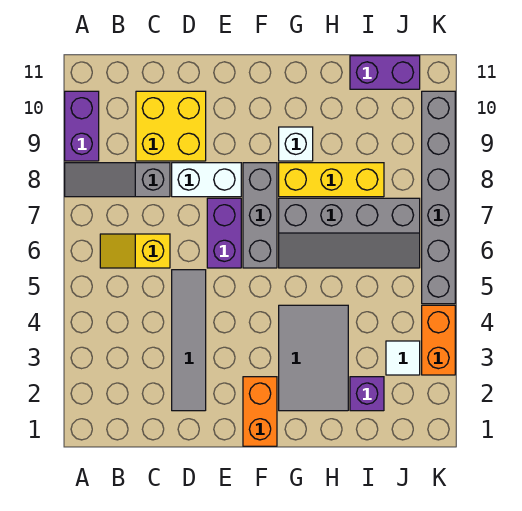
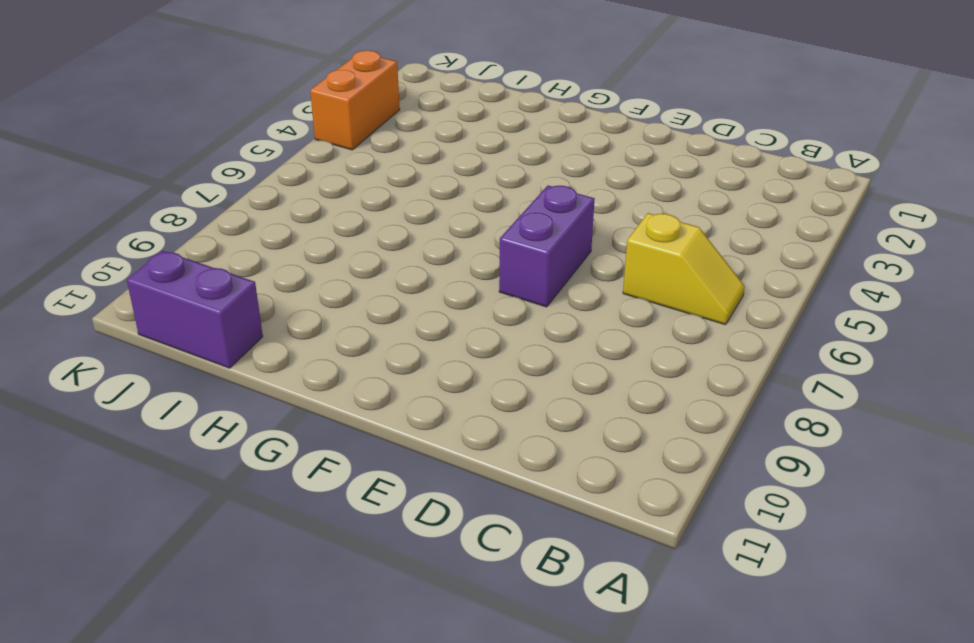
none -> grey 1x3 slope [65,163,170,197]
none -> purple 1x2 brick [65,91,99,161]
none -> yellow 2x2 brick [136,91,206,161]

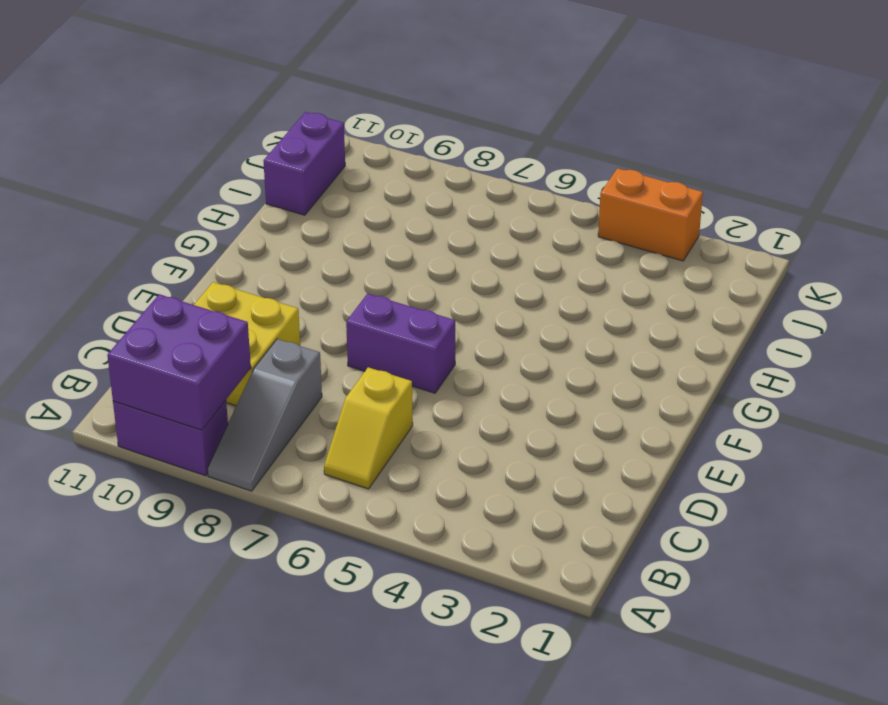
purple 2x2 brick [107,294,251,430] -> none
none -> grey 1x4 tile [172,270,206,411]
none -> white 1x2 brick [172,163,241,197]
none -> orange 1x2 brick [243,377,277,446]

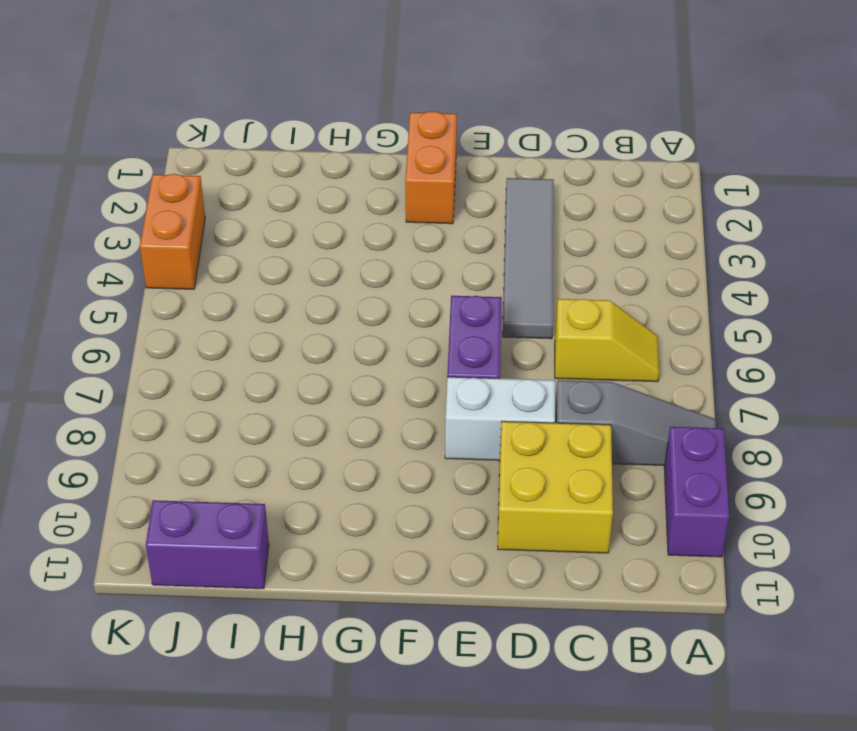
none -> grey 1x3 brick [243,163,277,268]
none -> grey 2x3 tile [279,305,348,411]
none -> grey 2x4 slope [279,198,420,268]

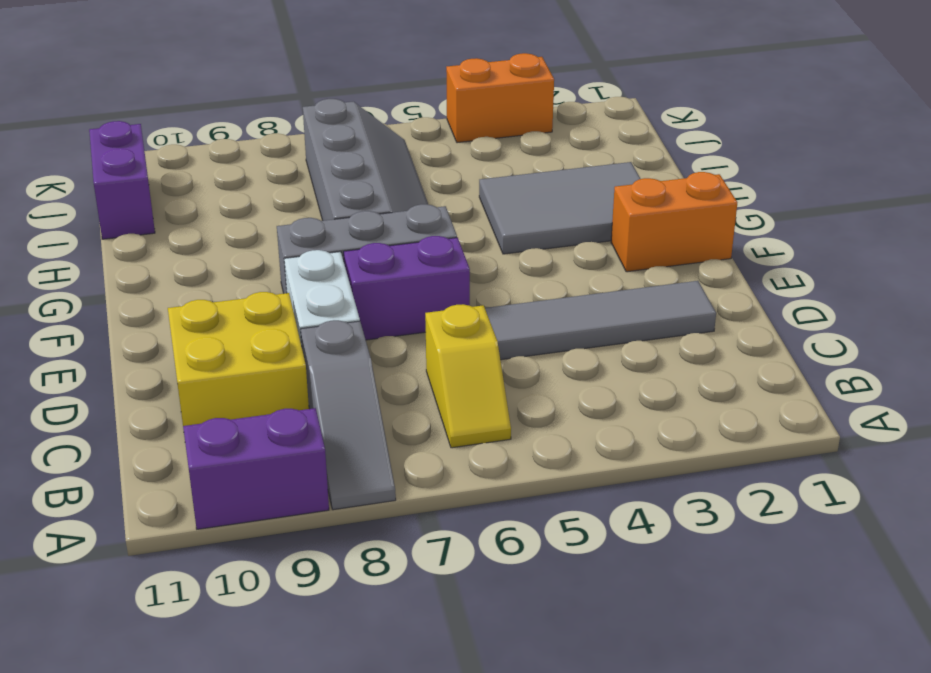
none -> yellow 1x3 brick [279,163,384,197]
none -> white 1x1 brick [279,127,313,161]
none -> purple 1x1 brick [350,377,384,411]

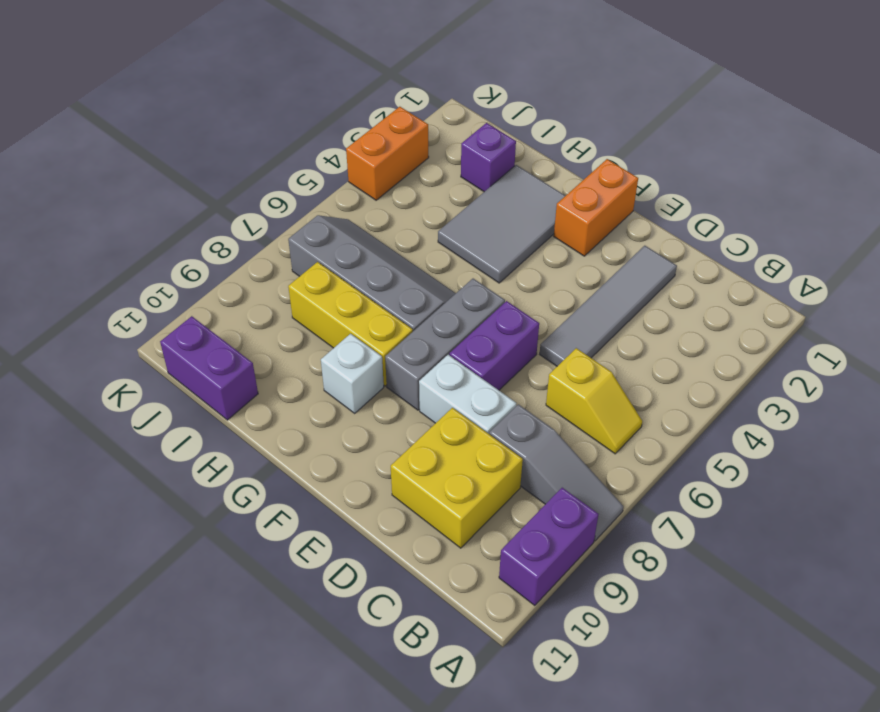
none -> white 1x1 tile [386,341,420,375]
none -> grey 1x6 brick [422,91,455,304]

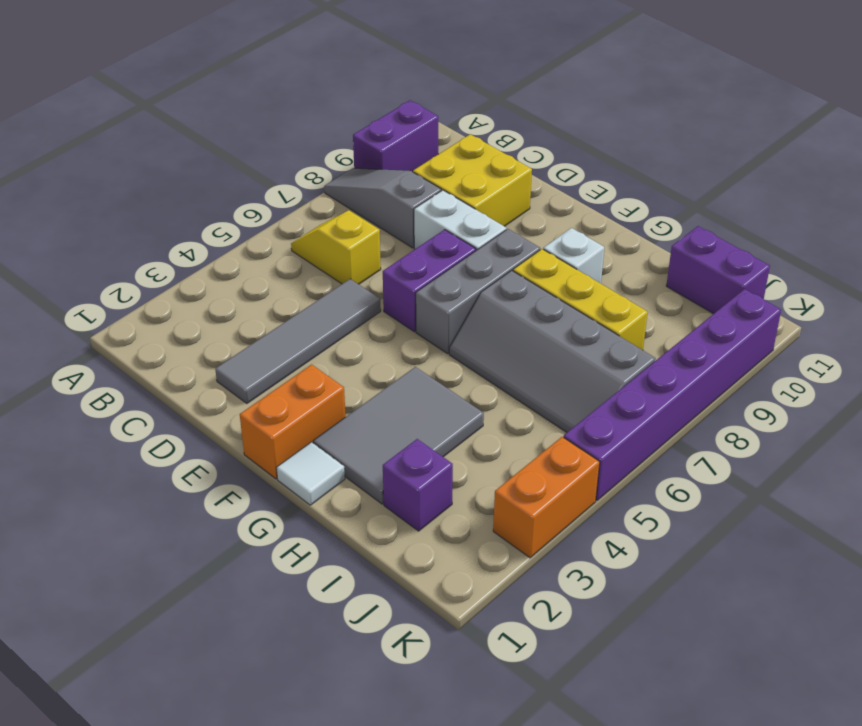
white 1x1 tile [276,442,345,505] -> white 1x1 tile moved to [386,341,420,375]
purple 1x6 brick [564,289,781,500] -> grey 1x6 brick [422,91,455,304]

